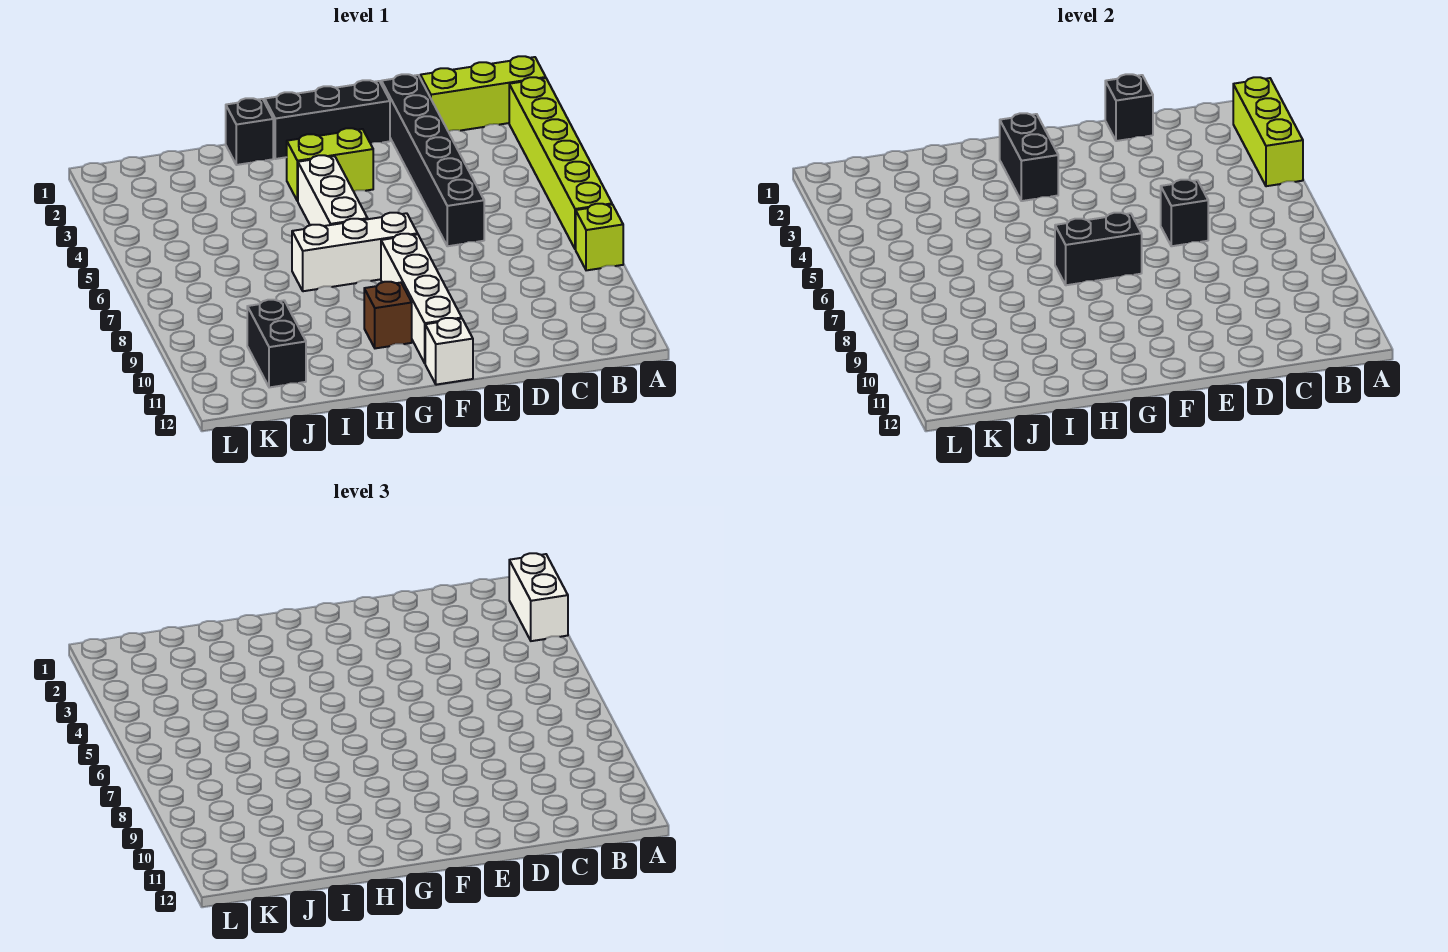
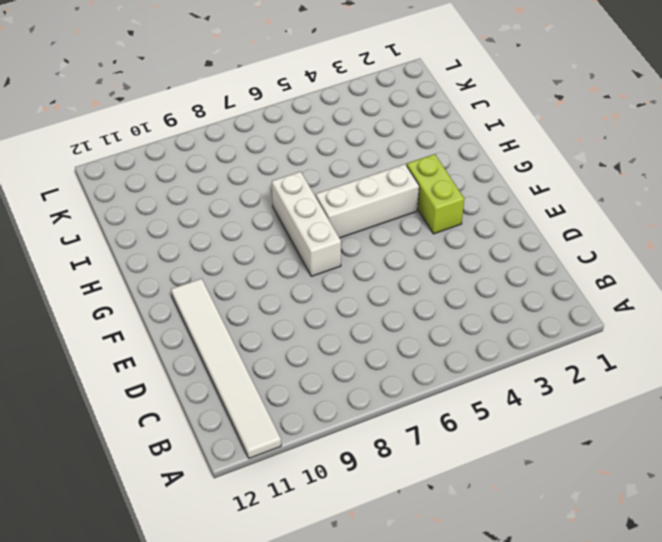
white 1x6 tile [171,278,281,458] -> white 1x4 brick [381,234,462,363]
none -> lime 1x3 brick [420,56,546,131]
none -> lime 1x6 brick [509,77,612,249]
none -> lime 1x1 brick [576,204,623,270]

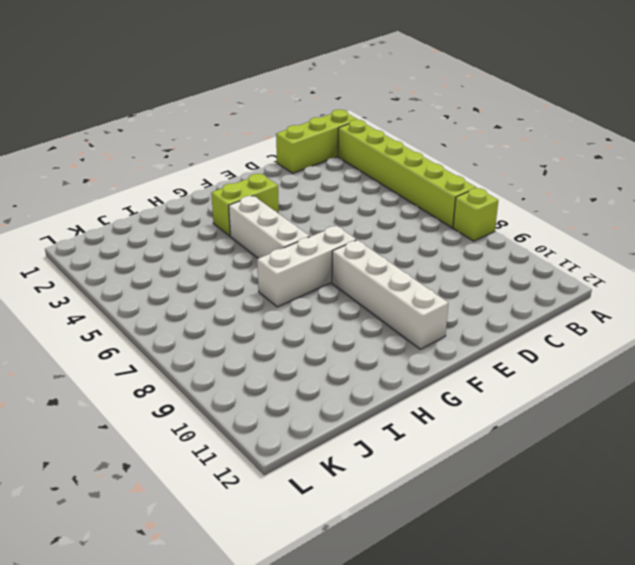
none -> black 1x6 brick [381,74,484,246]
none -> black 1x3 brick [265,80,390,159]
none -> white 1x1 brick [425,318,473,385]

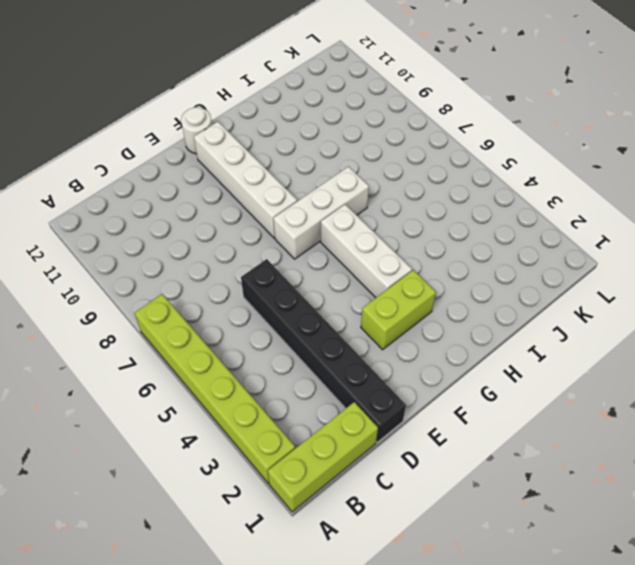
white 1x1 round brick [181,107,212,154] -> white 1x1 brick [425,318,473,385]
none -> lime 1x1 brick [576,204,623,270]
none -> black 1x3 brick [265,80,390,159]
none -> brown 1x1 brick [364,282,412,348]

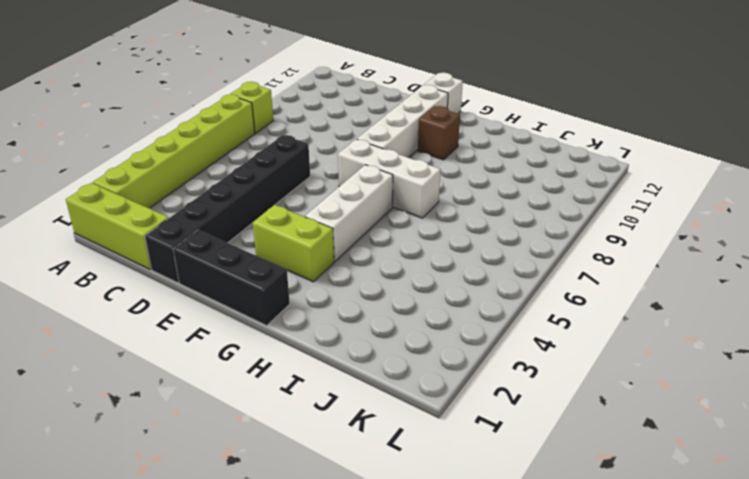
none -> black 1x1 brick [226,98,273,165]
none -> black 1x2 brick [247,300,306,388]
none -> lime 1x3 brick [1233,77,1303,186]

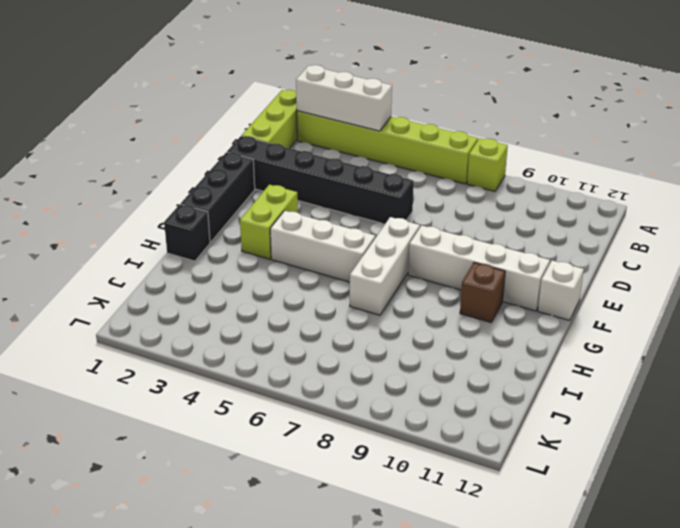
white 1x3 brick [296,65,392,131] -> lime 1x3 brick [1233,77,1303,186]
none -> black 1x2 brick [247,300,306,388]
none -> black 1x1 brick [1105,74,1153,141]
none -> black 1x1 brick [1161,180,1208,246]

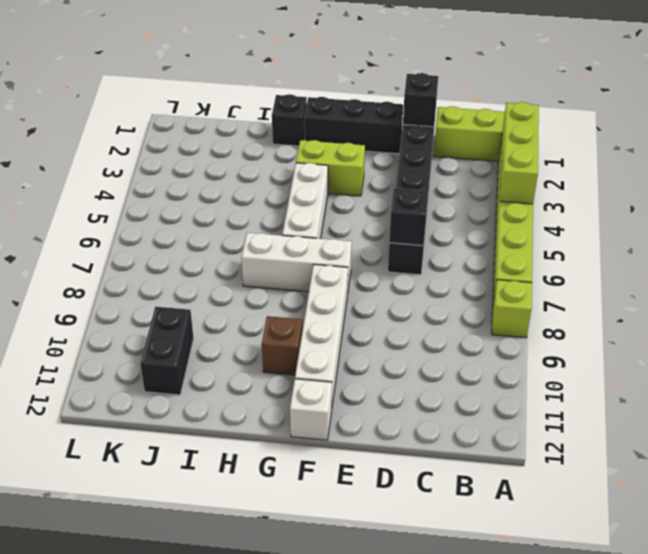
none -> black 1x2 brick [1055,213,1142,285]
none -> black 1x2 brick [1000,113,1058,201]
none -> white 1x2 brick [509,553,568,641]

